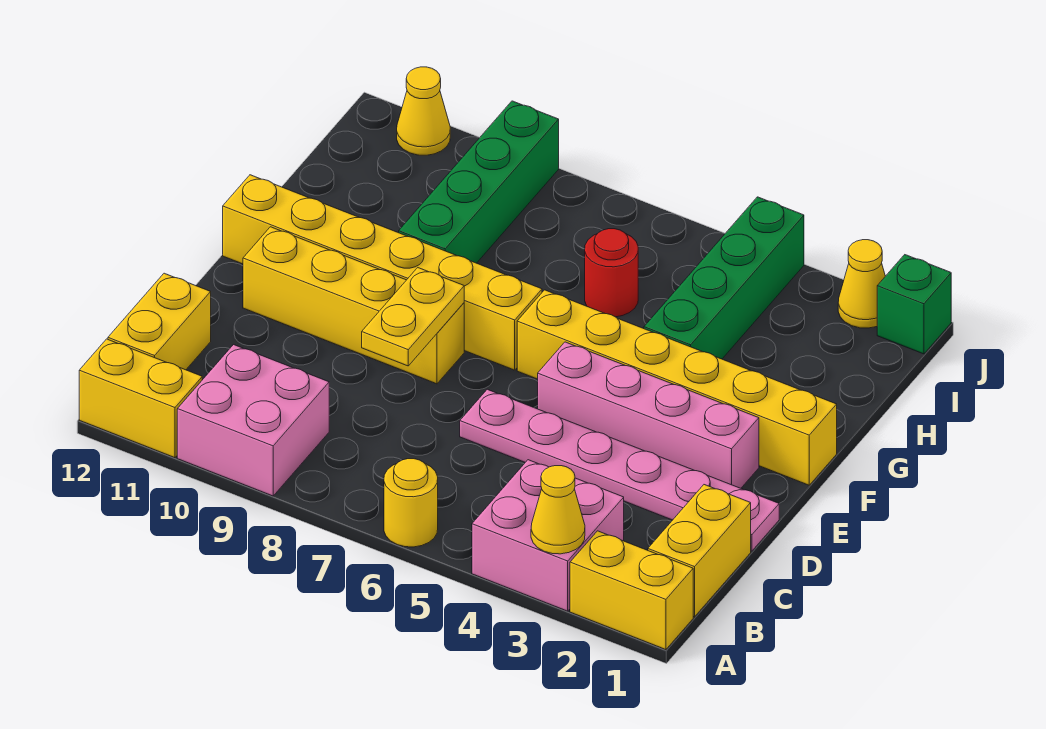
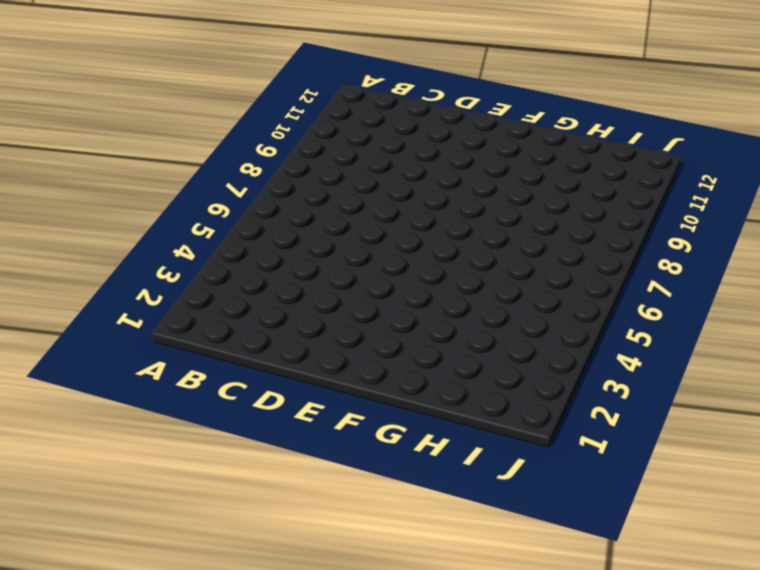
none -> yellow 1x2 brick [570,531,693,650]
none -> pink 2x2 brick [472,460,624,611]
none -> yellow 1x1 round brick [384,459,438,547]

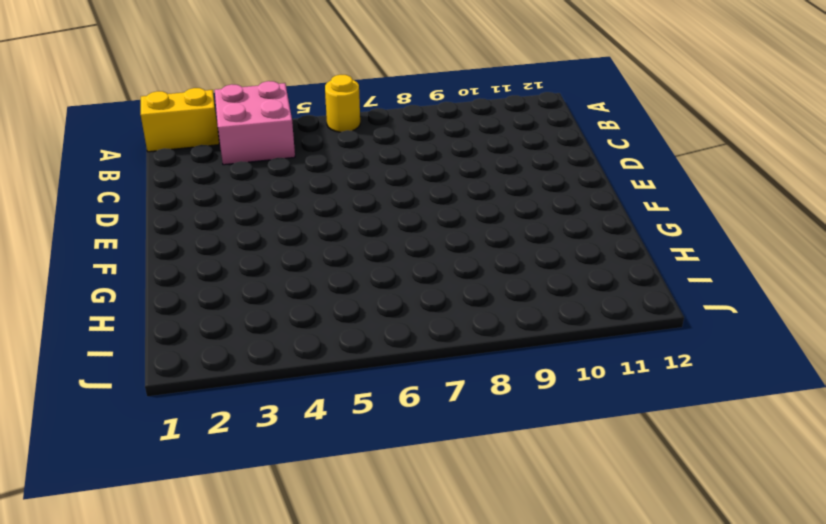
none -> pink 2x2 brick [177,345,329,496]
none -> yellow 1x2 brick [79,339,202,458]
none -> yellow 1x2 brick [648,485,751,617]

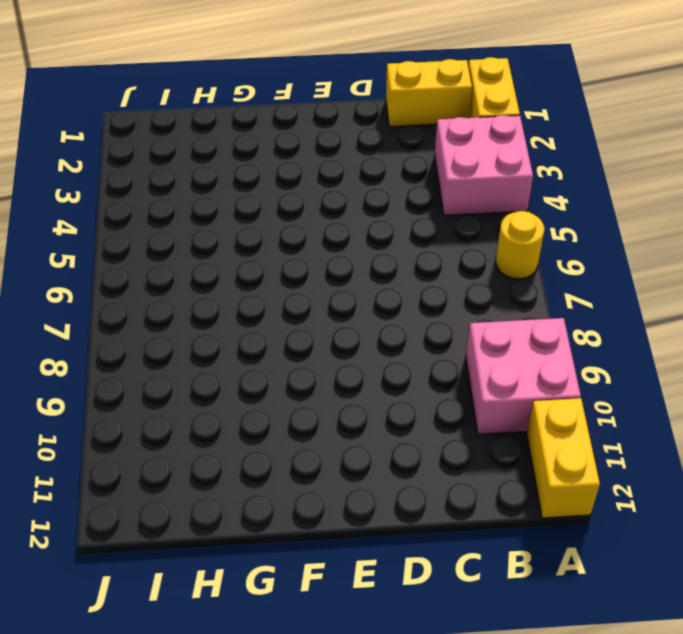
none -> yellow 1x2 brick [108,273,211,370]
none -> pink 1x6 plate [460,389,779,551]
none -> pink 1x4 brick [538,342,759,488]

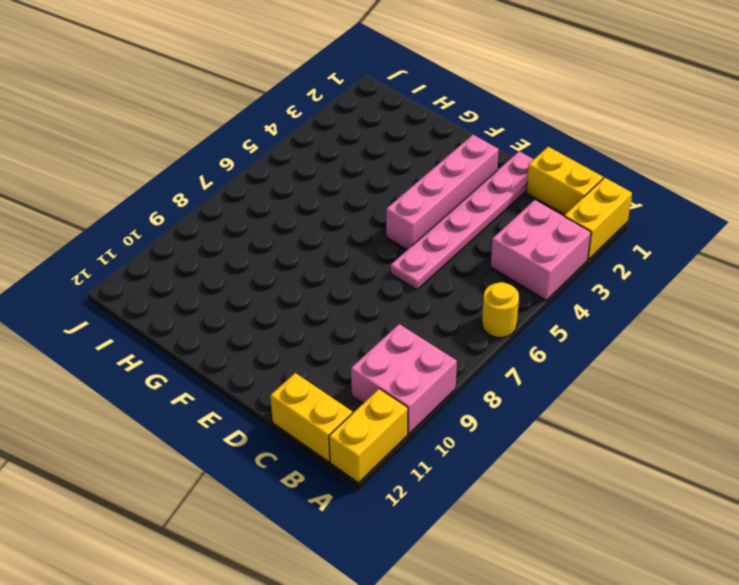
none -> yellow 1x4 brick [243,227,464,384]
none -> yellow 1x6 brick [517,290,837,485]
none -> yellow 1x6 brick [223,175,542,370]

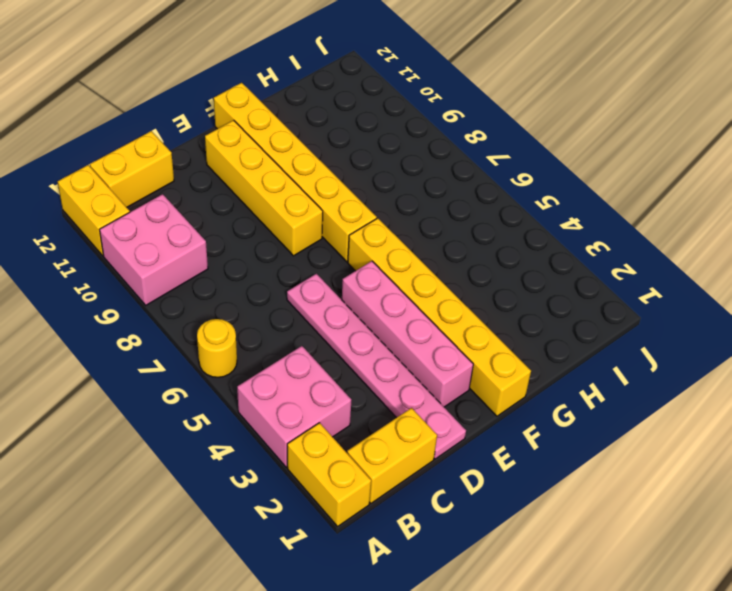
none -> green 1x4 brick [644,197,804,359]
none -> green 1x4 brick [399,101,559,263]
none -> red 1x1 round brick [585,229,638,317]

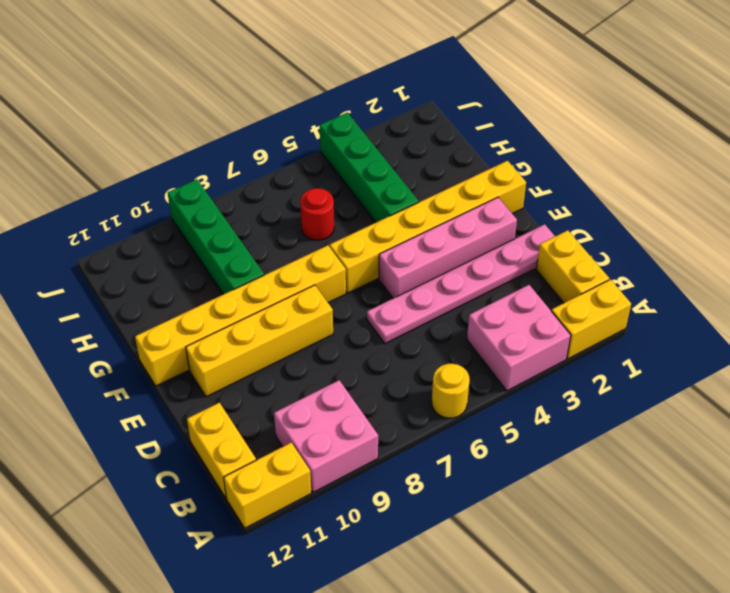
none -> green 1x1 brick [877,255,951,354]
none -> yellow 1x1 cone [838,240,885,328]
none -> yellow 1x1 cone [397,67,450,155]

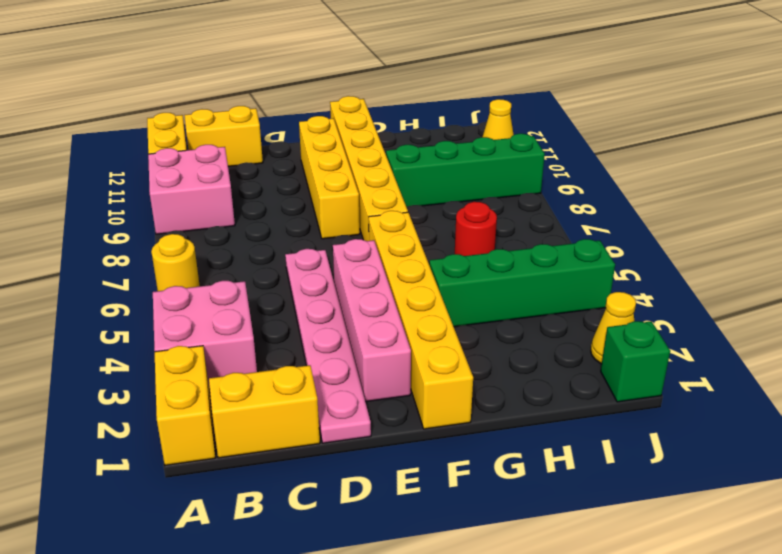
none -> yellow 1x1 cone [531,466,585,554]
none -> yellow 1x2 plate [362,268,464,366]

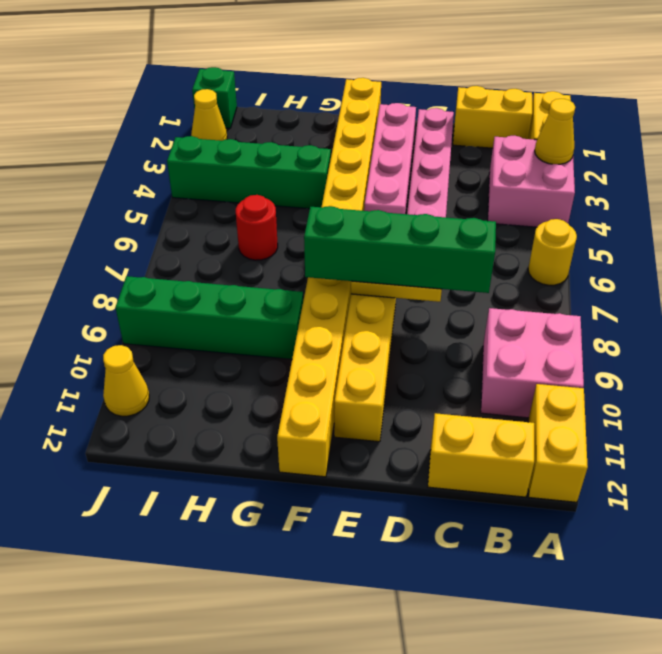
green 1x4 brick [304,206,496,293] -> none

